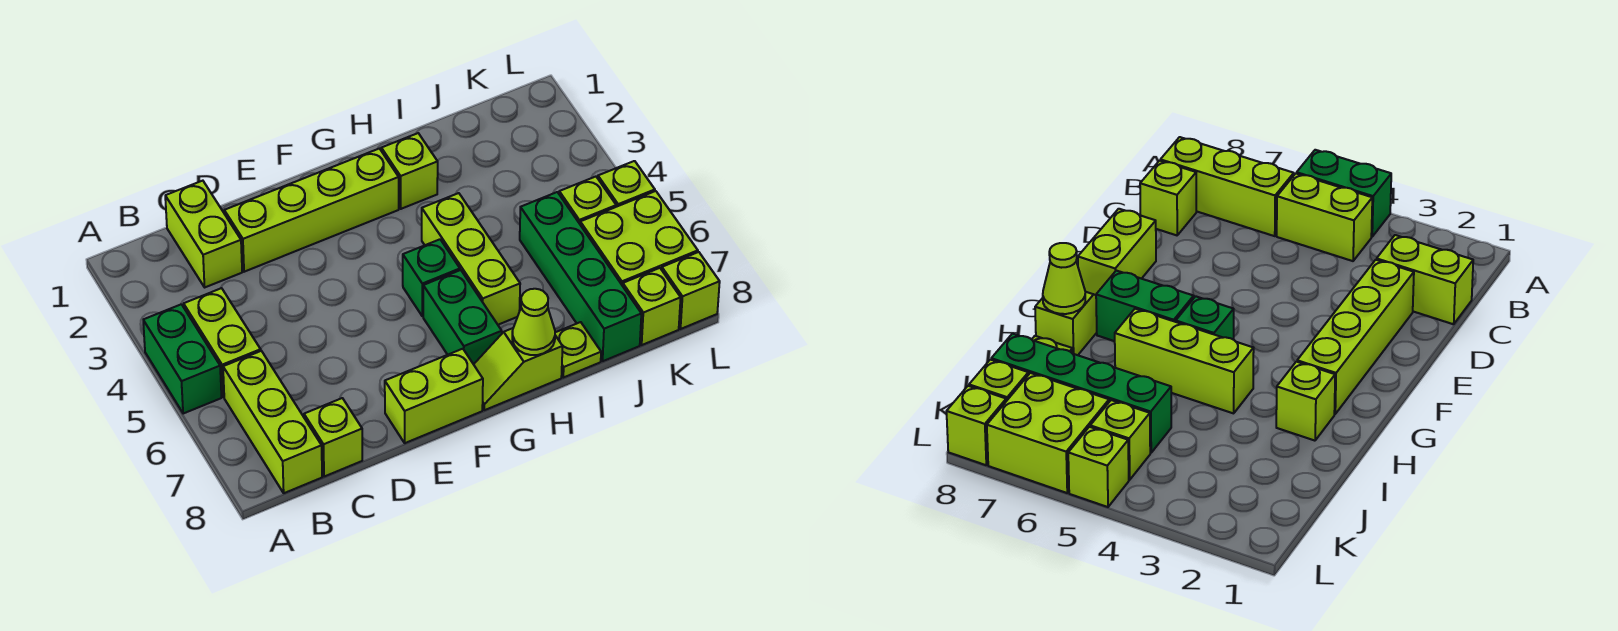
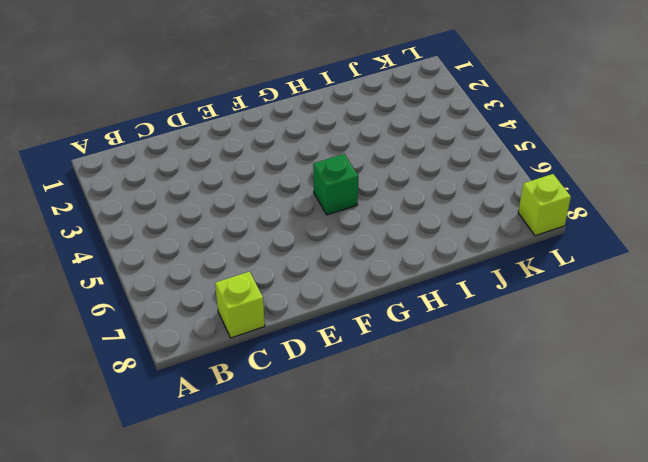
none -> green 1x2 brick [143,304,221,414]
none -> lime 1x2 brick [184,288,261,397]
none -> lime 1x3 brick [223,351,322,493]

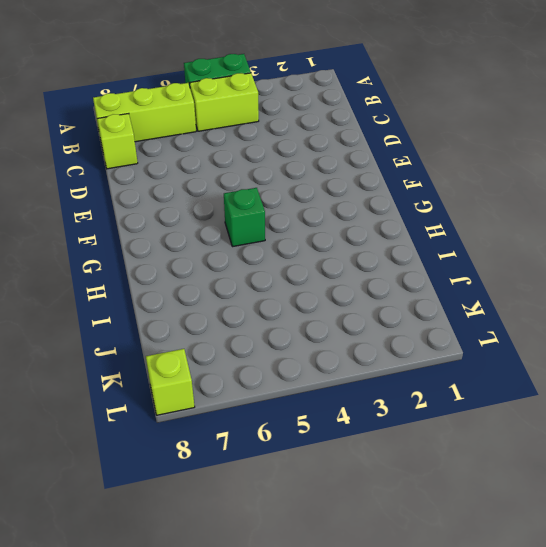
none -> lime 1x2 brick [165,181,242,287]
none -> lime 1x4 brick [224,149,399,272]
none -> lime 1x2 brick [385,349,483,443]

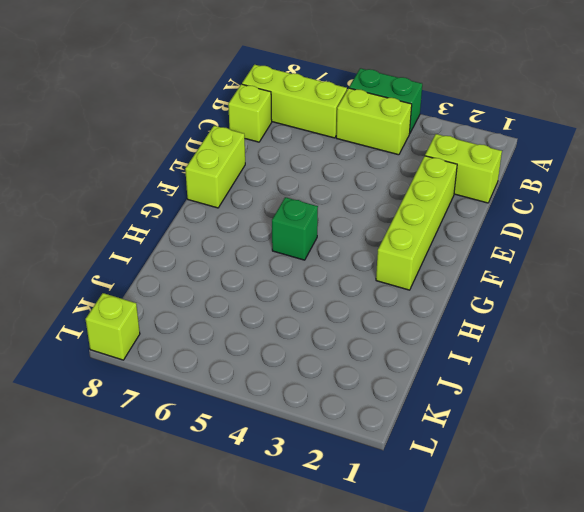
none -> green 1x2 brick [423,270,502,364]
none -> lime 1x2 slope [474,328,563,410]
none -> lime 1x1 brick [381,133,438,209]

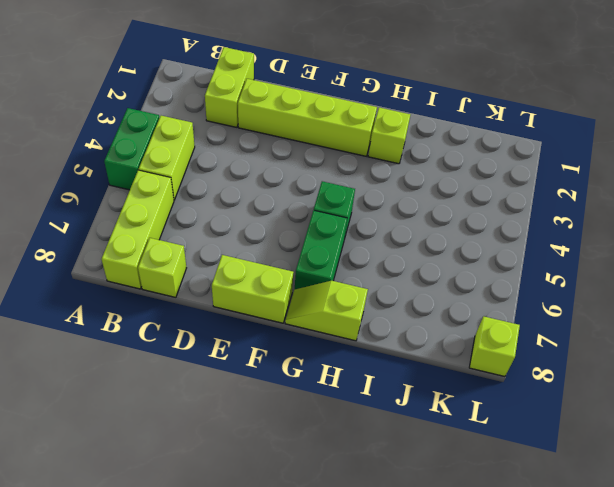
none -> lime 1x3 brick [422,193,520,325]
none -> lime 1x1 plate [555,322,601,378]
none -> green 1x4 brick [520,192,641,361]

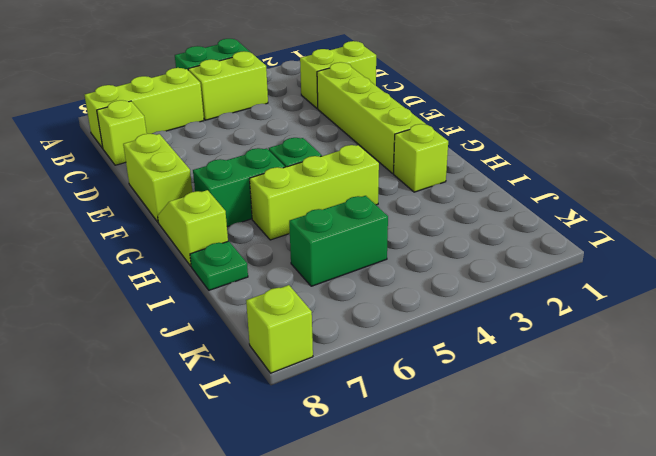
green 1x1 plate [190,241,248,290] -> lime 1x1 plate [555,322,601,378]
green 1x2 brick [289,196,388,286] -> green 1x4 brick [520,192,641,361]
none -> lime 1x1 brick [559,177,616,224]
none -> lime 2x2 brick [580,191,698,286]
none -> lime 1x1 brick [623,268,681,345]

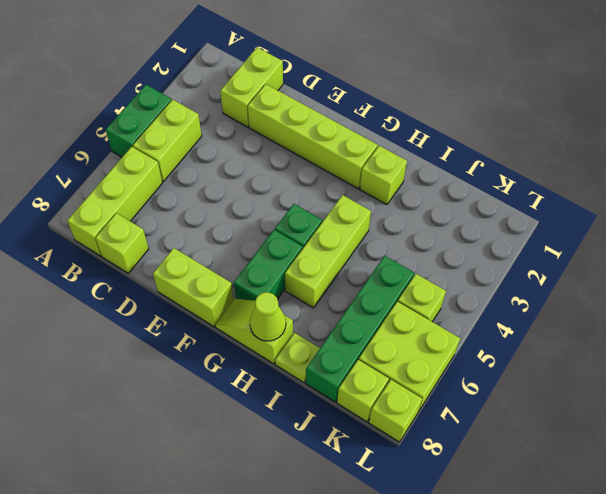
none -> lime 1x1 brick [598,161,655,207]

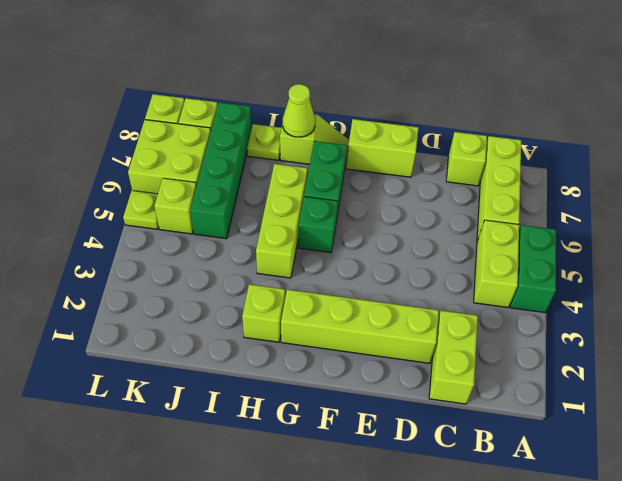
lime 1x1 plate [123,191,159,229] -> lime 1x1 brick [598,161,655,207]

